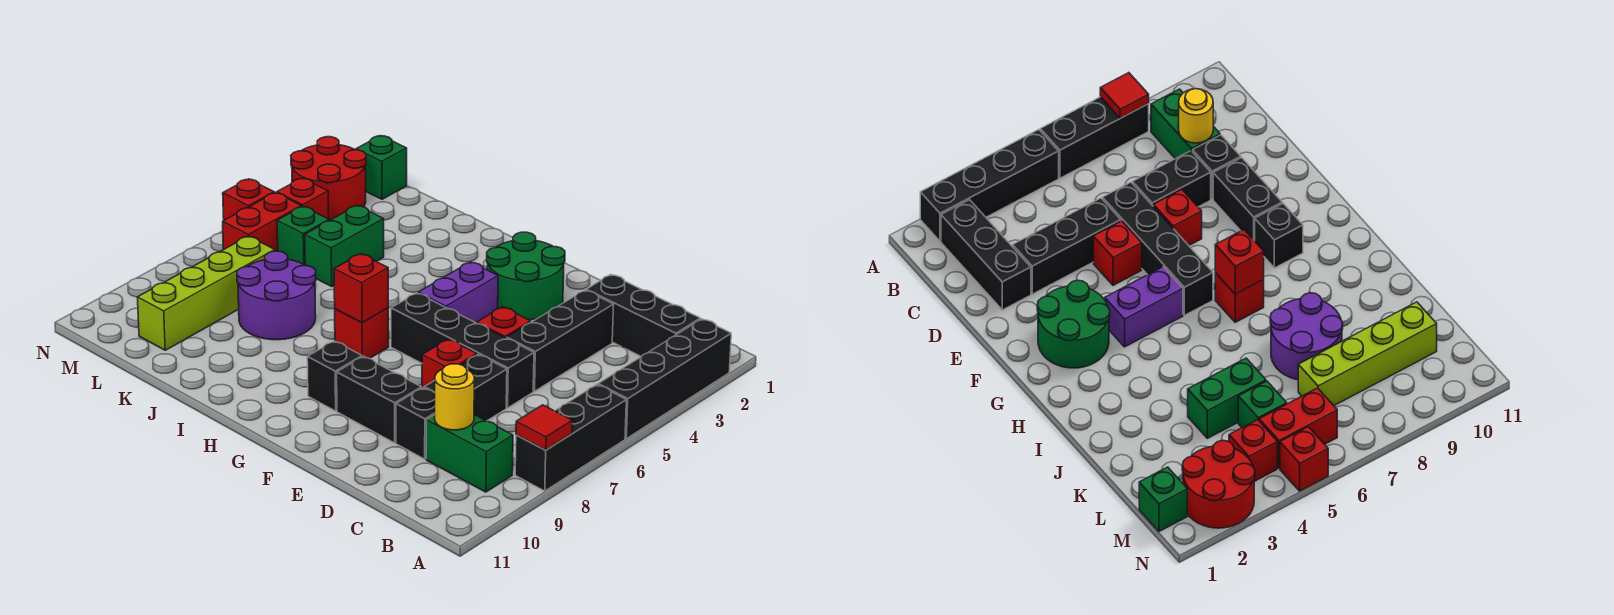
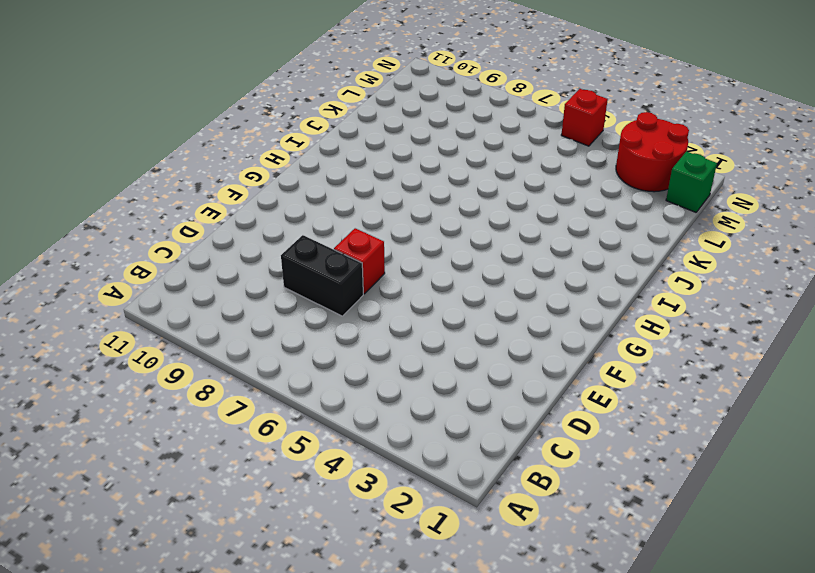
none -> black 1x4 brick [598,319,731,439]
none -> black 1x3 brick [515,385,626,491]
none -> black 1x3 brick [586,275,700,357]

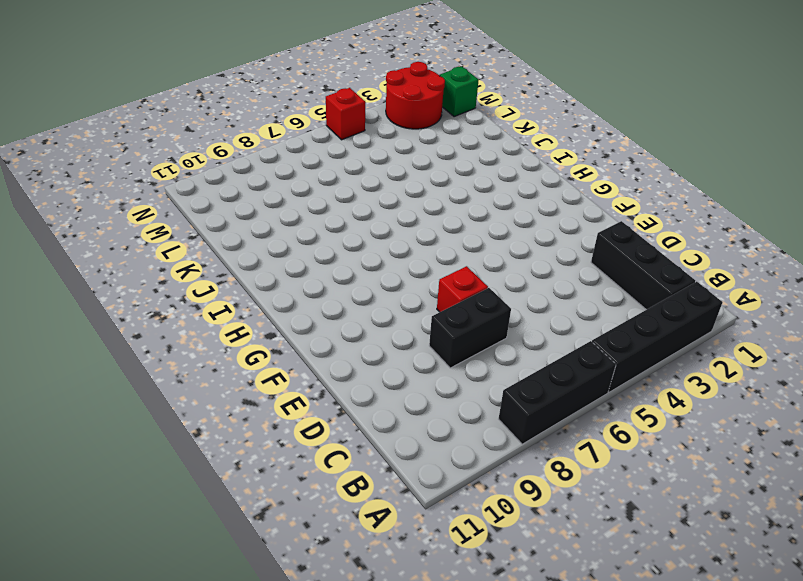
none -> green 1x2 brick [426,415,513,492]
none -> black 1x3 brick [507,290,614,391]
none -> black 1x4 brick [391,293,534,408]

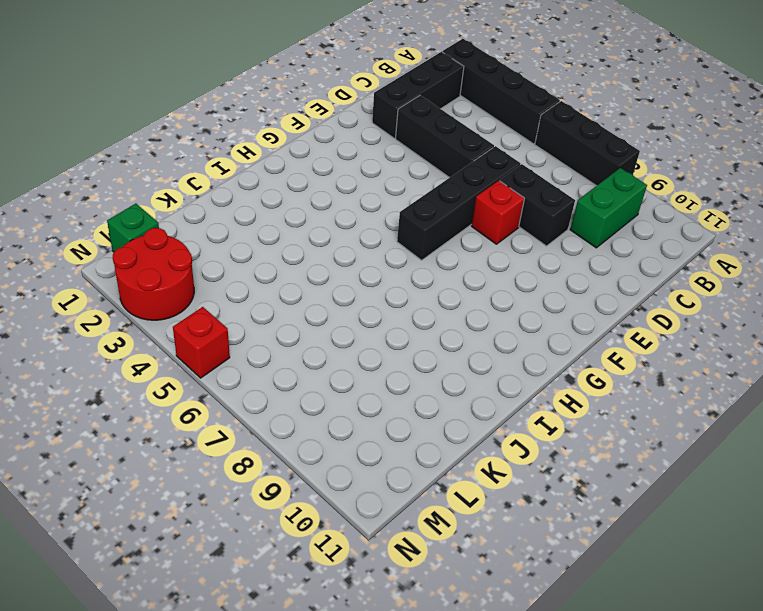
none -> black 1x1 brick [396,388,435,459]
none -> red 1x1 brick [477,307,531,338]
none -> black 1x2 brick [337,356,421,443]

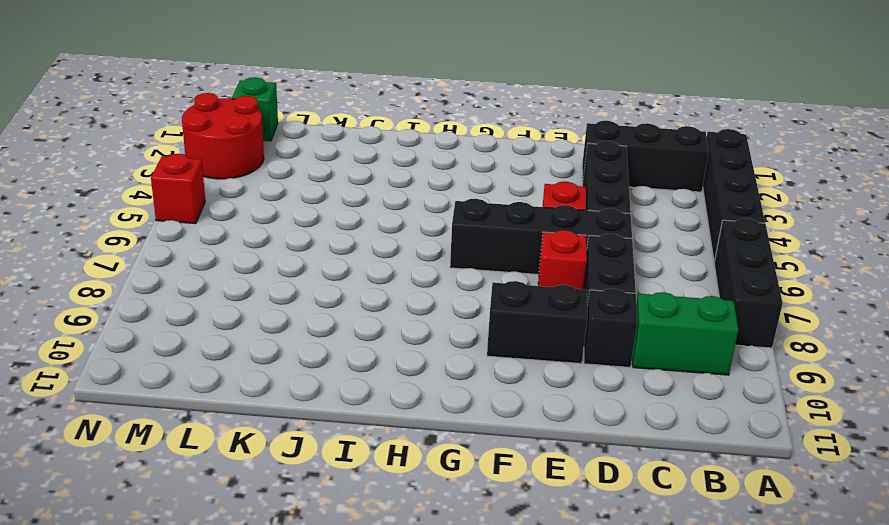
none -> green 2x2 round brick [487,232,565,320]
none -> purple 1x2 brick [418,262,498,323]
none -> black 1x1 brick [307,341,362,411]

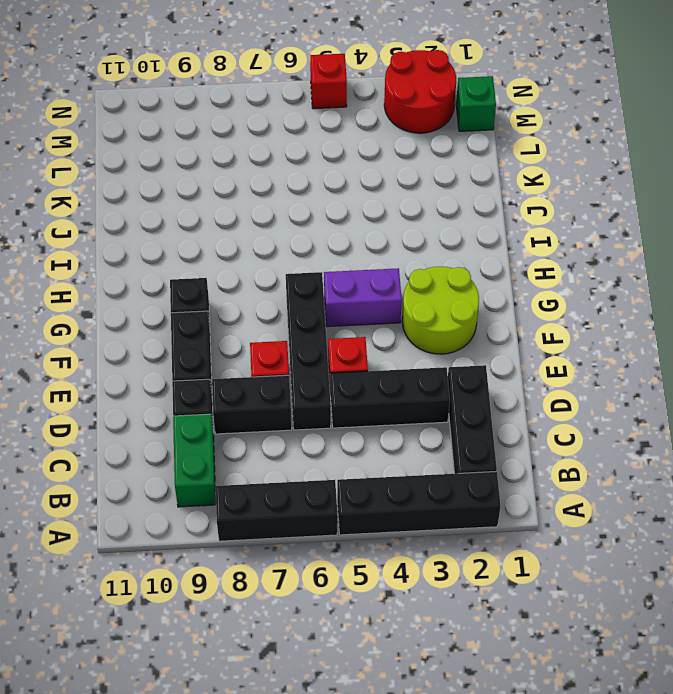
lime 2x2 round brick [402,267,479,354] -> green 2x2 round brick [487,232,565,320]
none -> red 1x1 brick [335,308,388,358]
none -> purple 2x2 round brick [237,251,316,340]
none -> green 1x2 brick [305,205,384,286]

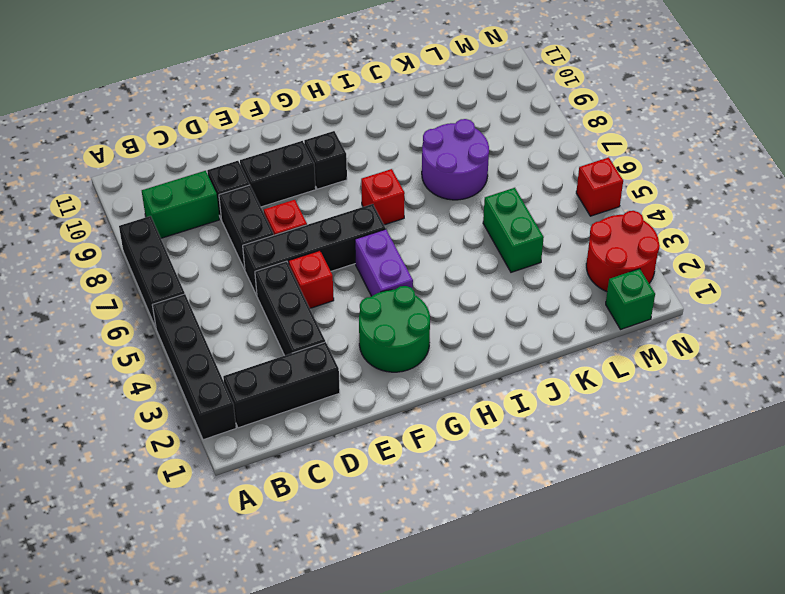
none -> green 1x1 brick [277,206,329,265]
none -> lime 1x4 brick [137,236,275,350]
none -> red 1x1 brick [277,178,329,219]

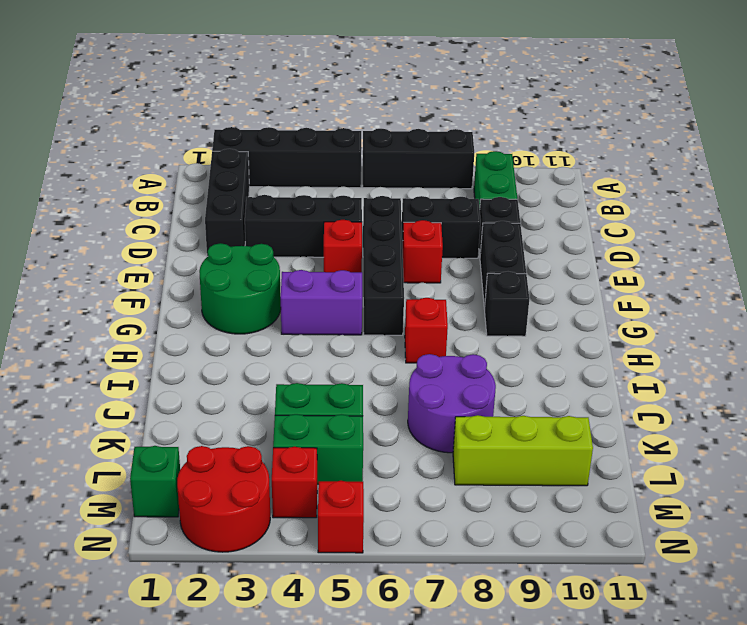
green 1x2 brick [273,414,363,484] -> green 1x1 brick [277,206,329,265]
lime 1x3 brick [453,415,593,486] -> lime 1x4 brick [137,236,275,350]
none -> red 1x2 brick [223,193,302,251]
none -> red 1x1 tile [516,405,572,450]
none -> yellow 1x1 round brick [435,364,474,430]

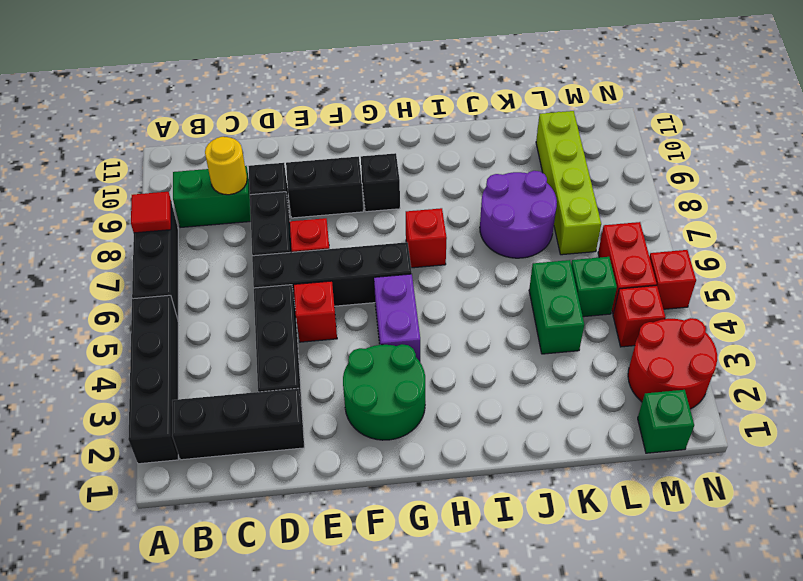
none -> red 1x1 brick [334,254,388,323]

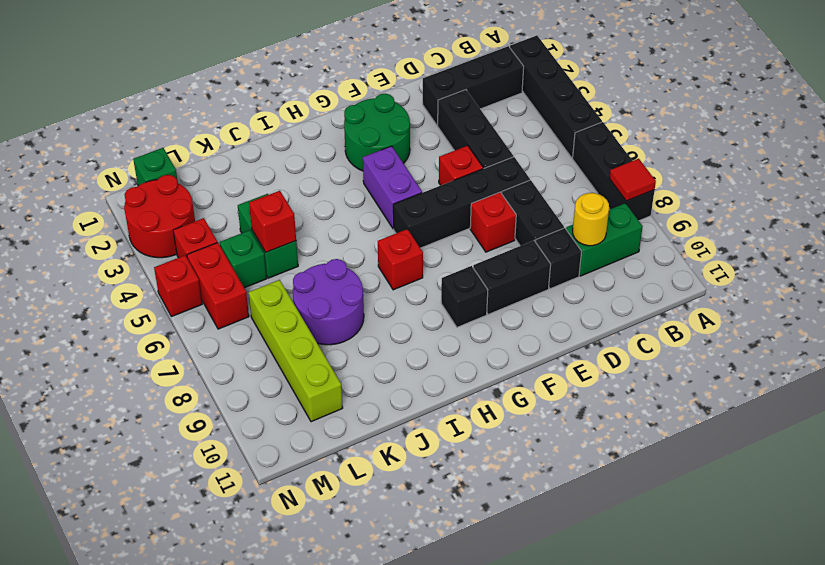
red 1x1 brick [249,191,296,252] -> red 1x1 brick moved to [334,254,388,323]

